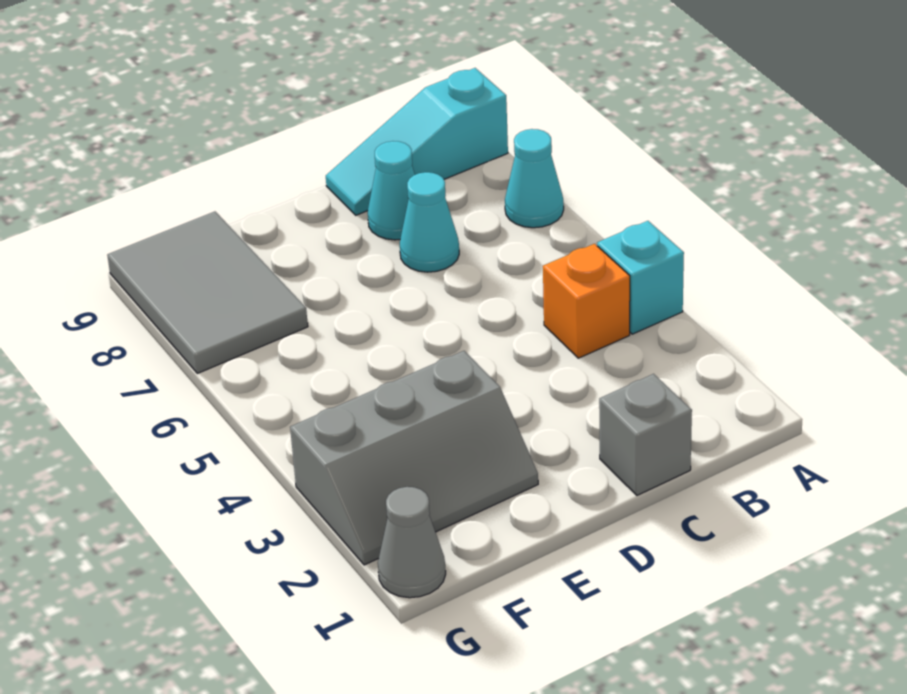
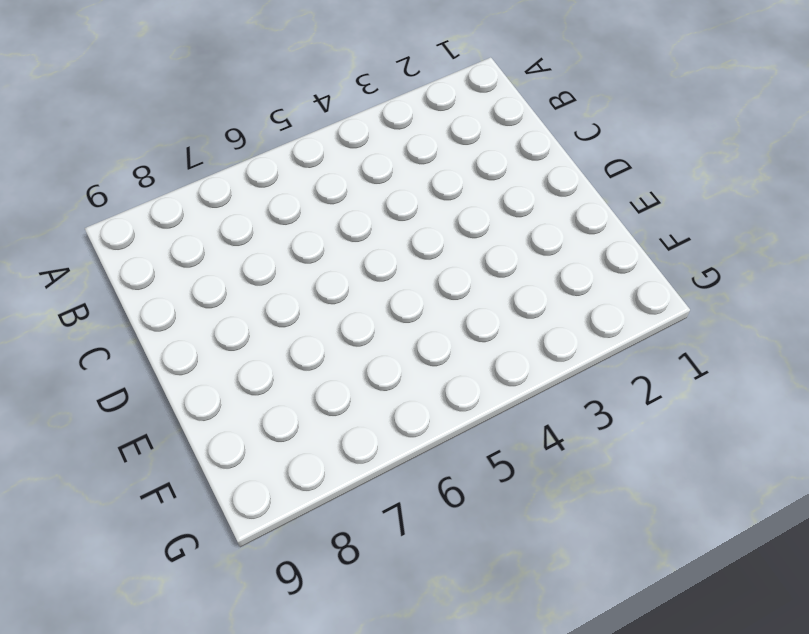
none -> cyan 1x1 brick [597,221,684,334]
none -> cyan 1x1 cone [505,129,564,228]

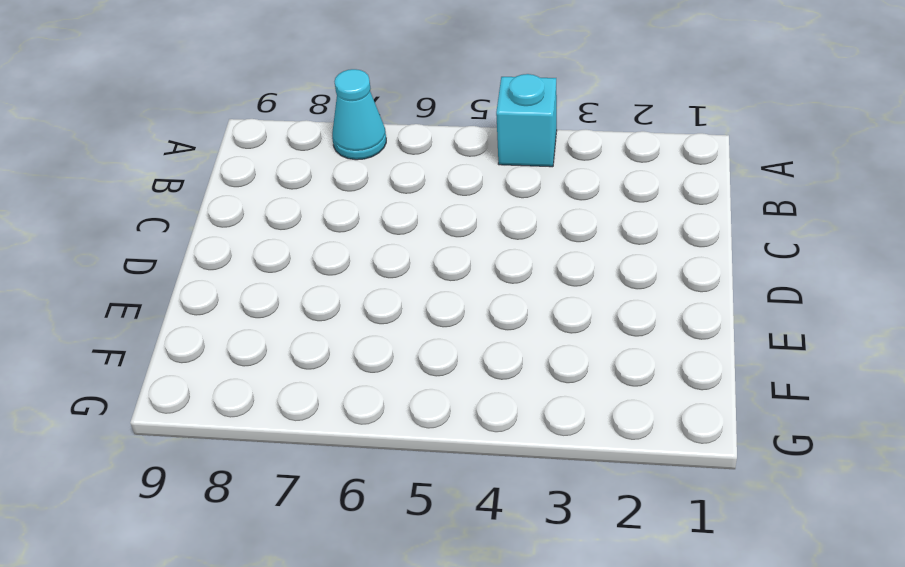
none -> cyan 1x3 slope [326,68,508,215]
none -> orange 1x1 brick [543,244,630,358]

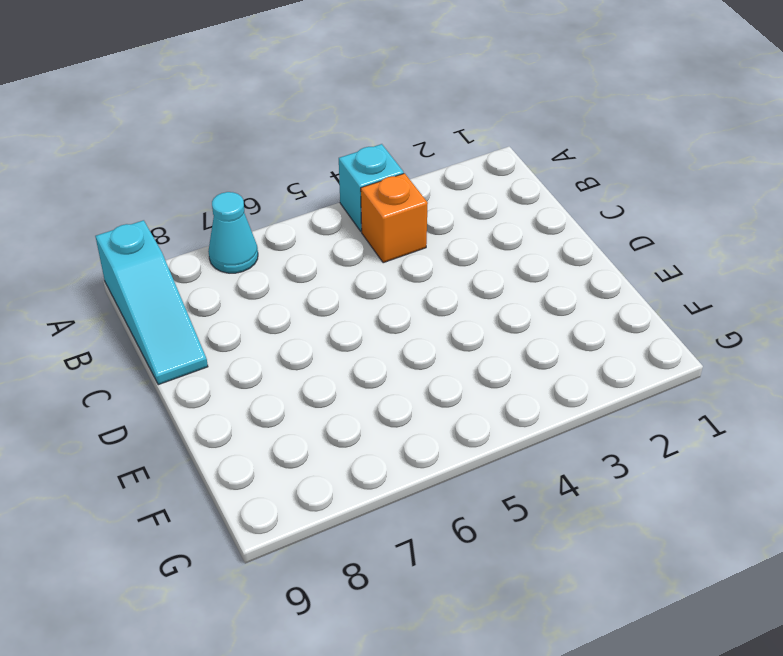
none -> grey 1x1 brick [599,374,692,495]
none -> cyan 1x1 cone [400,172,459,272]

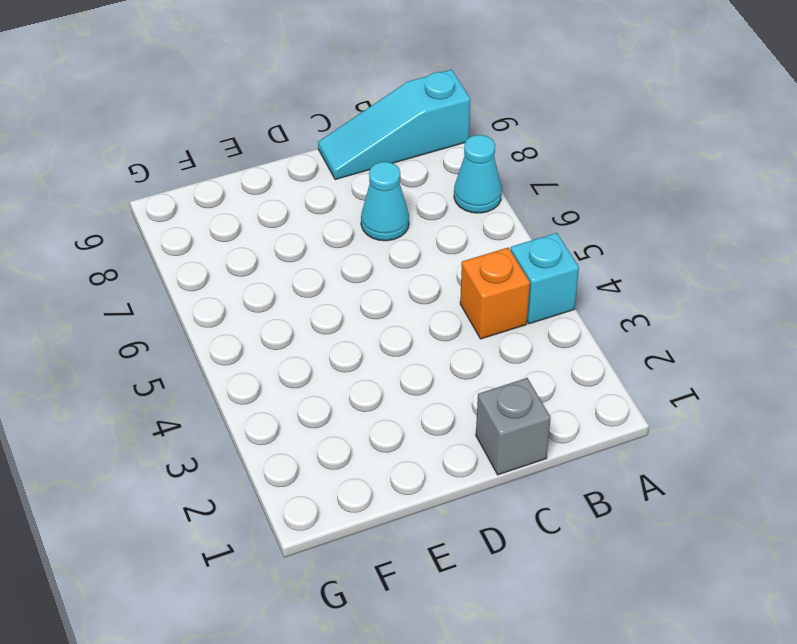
none -> cyan 1x1 cone [368,141,415,240]
none -> grey 2x3 slope [290,351,538,565]

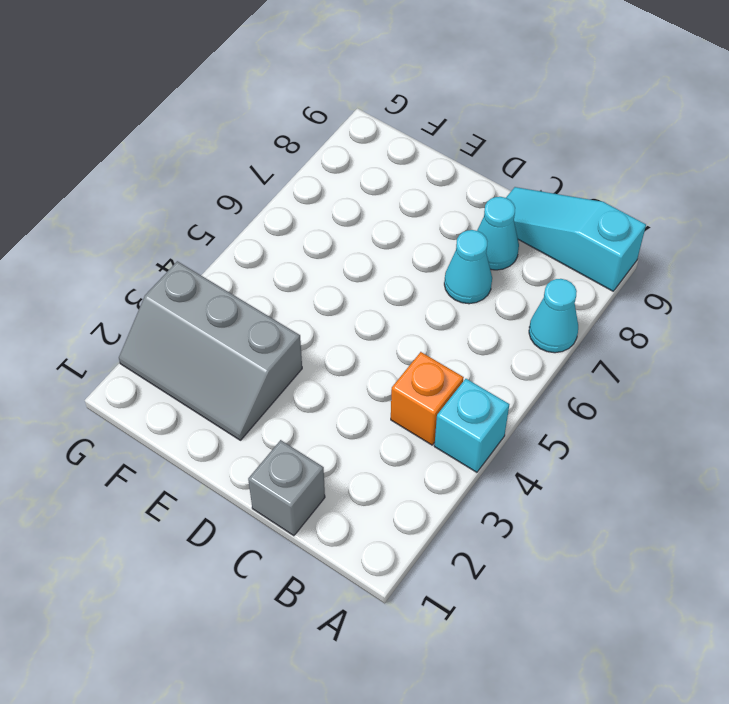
none -> grey 2x3 tile [107,212,308,373]
none -> grey 1x1 cone [378,487,446,598]

